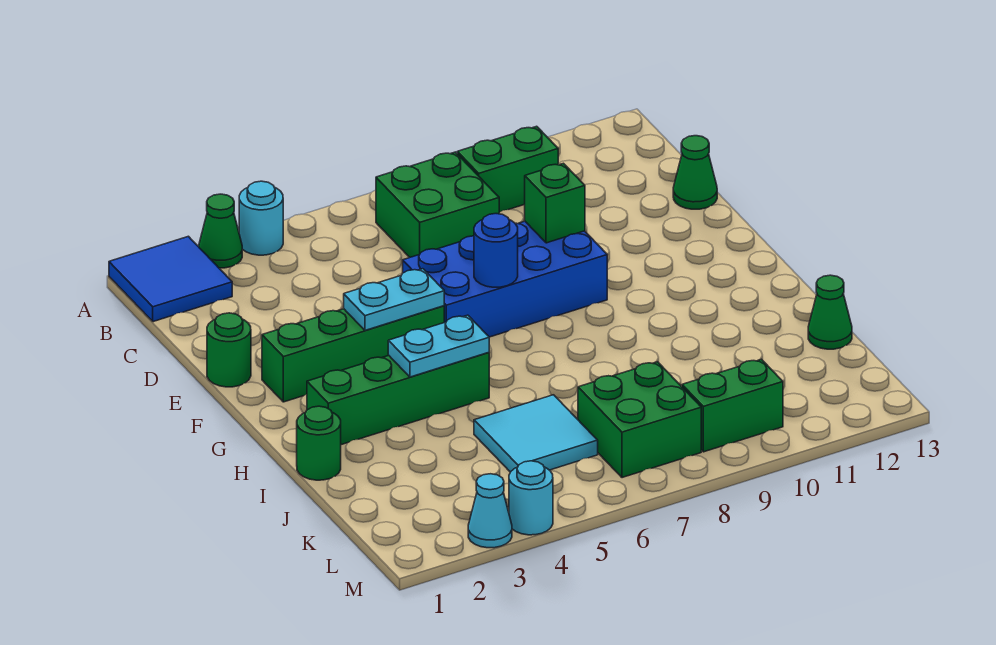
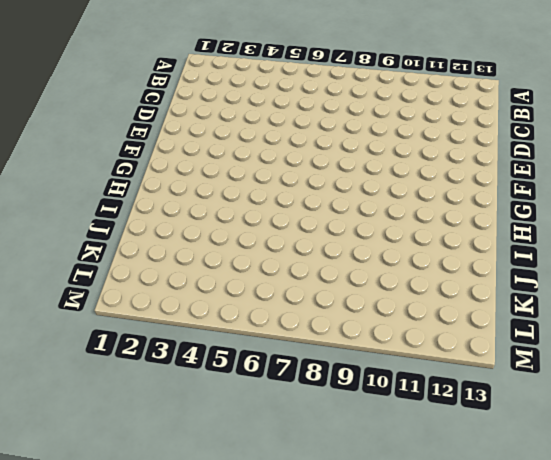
none -> blue 2x2 tile [109,236,232,322]
none -> green 1x1 cone [199,194,242,268]
none -> cyan 1x1 round brick [239,181,283,255]

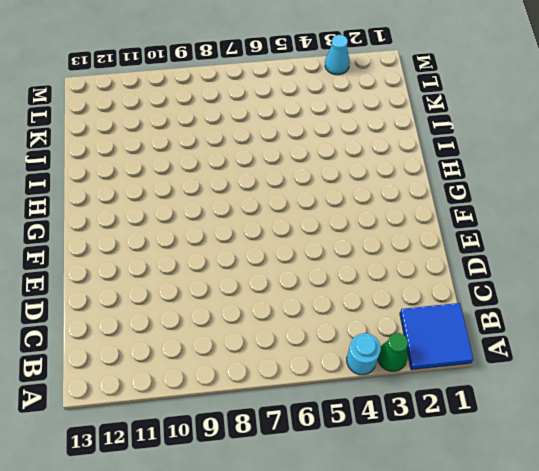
none -> green 2x2 brick [376,152,499,257]
none -> green 1x2 brick [457,126,558,212]
none -> green 1x1 cone [673,136,717,209]

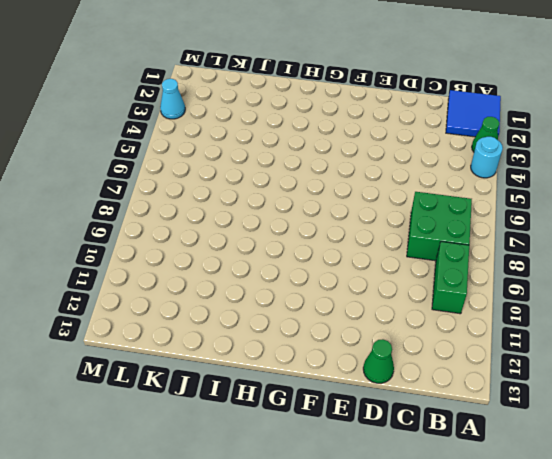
none -> green 1x1 round brick [207,313,251,387]
none -> blue 2x4 brick [403,221,607,337]
none -> green 1x4 brick [262,306,444,402]

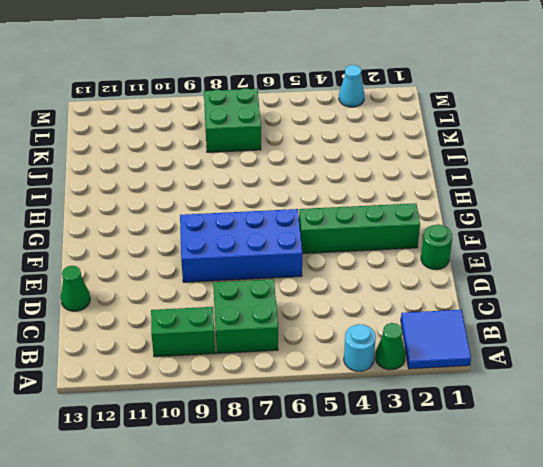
none -> green 1x4 brick [307,352,489,445]
none -> green 1x1 round brick [297,406,341,480]
none -> cyan 2x2 tile [474,395,598,472]

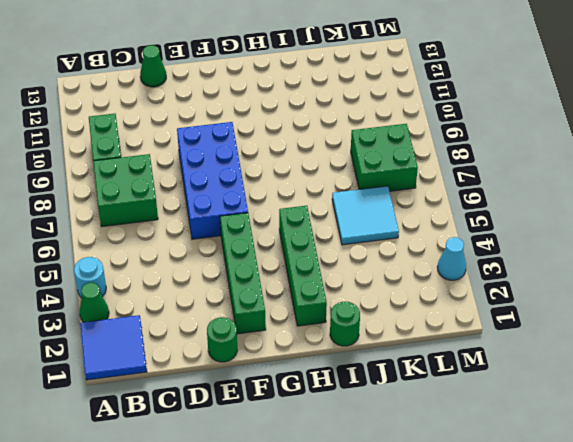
none -> green 1x1 cone [808,275,852,349]
none -> green 1x2 brick [682,359,783,452]
none -> cyan 1x1 round brick [509,461,553,535]

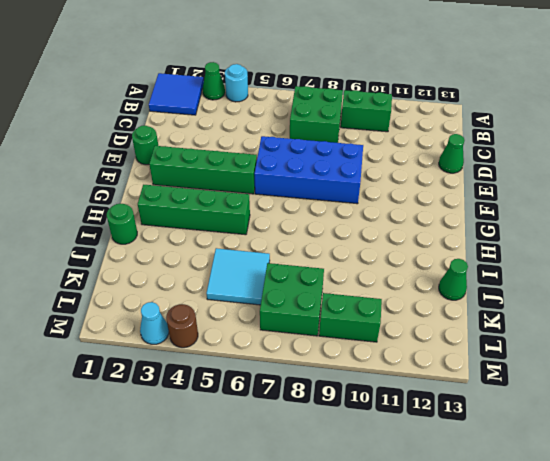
brown 1x1 round brick [166,304,198,348] -> cyan 1x1 round brick [509,461,553,535]
none -> green 1x1 brick [525,163,585,243]
none -> cyan 1x2 plate [344,269,444,330]
none -> blue 1x1 round brick [474,214,518,287]

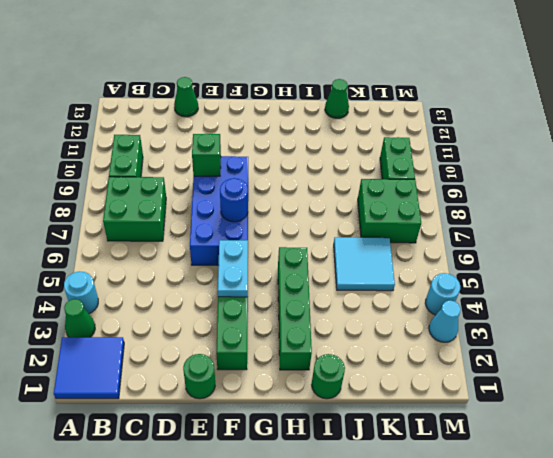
none -> cyan 1x2 plate [388,315,489,377]

